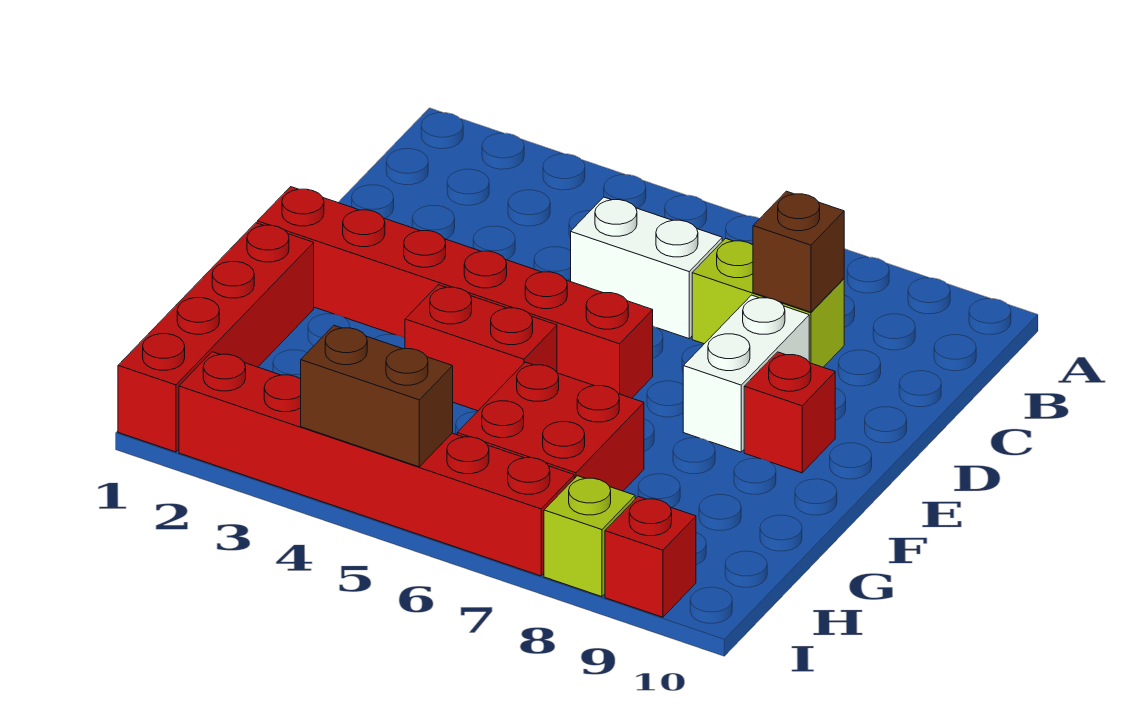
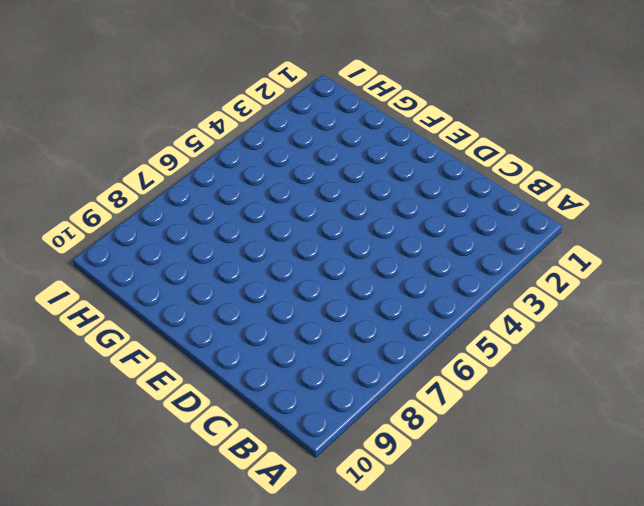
none -> white 1x2 brick [571,197,722,339]
none -> lime 1x2 brick [692,238,844,367]
none -> white 1x2 brick [683,295,809,452]

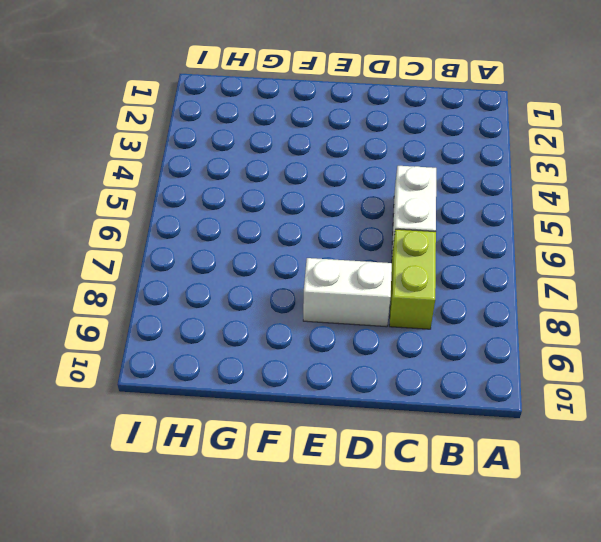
none -> red 1x6 brick [257,187,653,398]
none -> red 1x1 brick [744,352,835,473]
none -> red 1x4 brick [118,223,314,452]

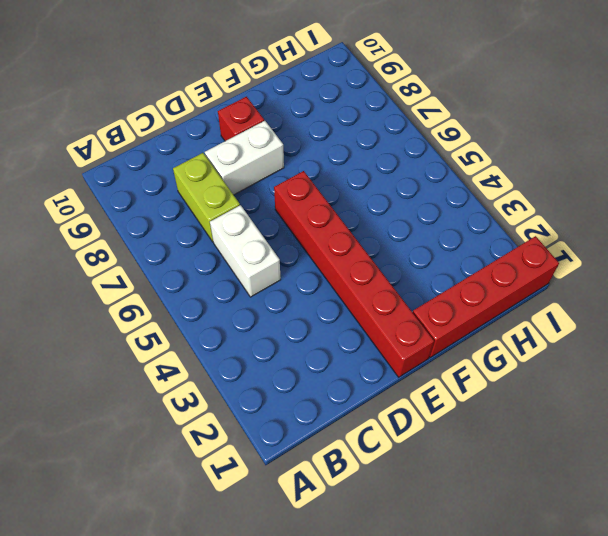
none -> red 1x2 brick [405,285,557,411]
none -> red 2x2 brick [457,362,644,491]
none -> red 1x6 brick [179,352,574,576]

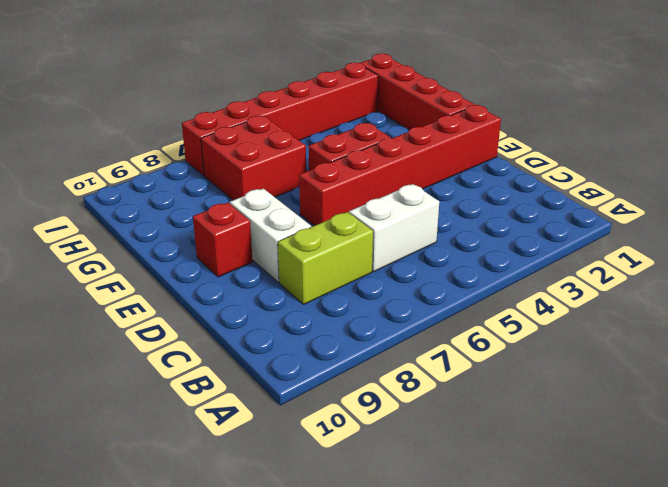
none -> lime 1x1 brick [544,476,635,597]
none -> red 1x1 brick [605,496,696,617]
none -> brown 1x1 brick [753,191,844,312]

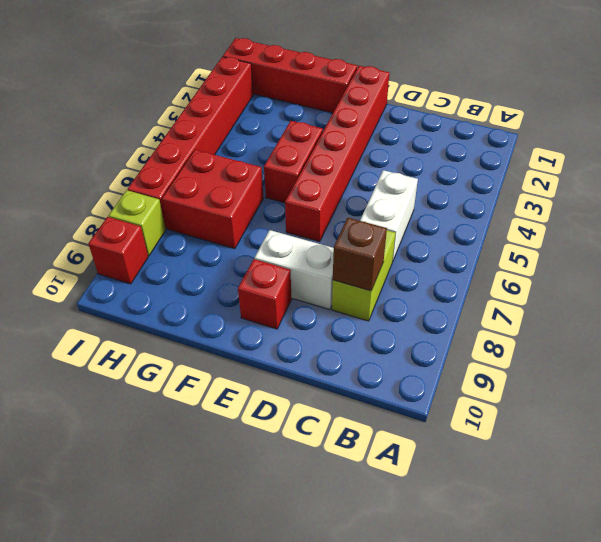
none -> brown 1x2 brick [301,325,453,467]

